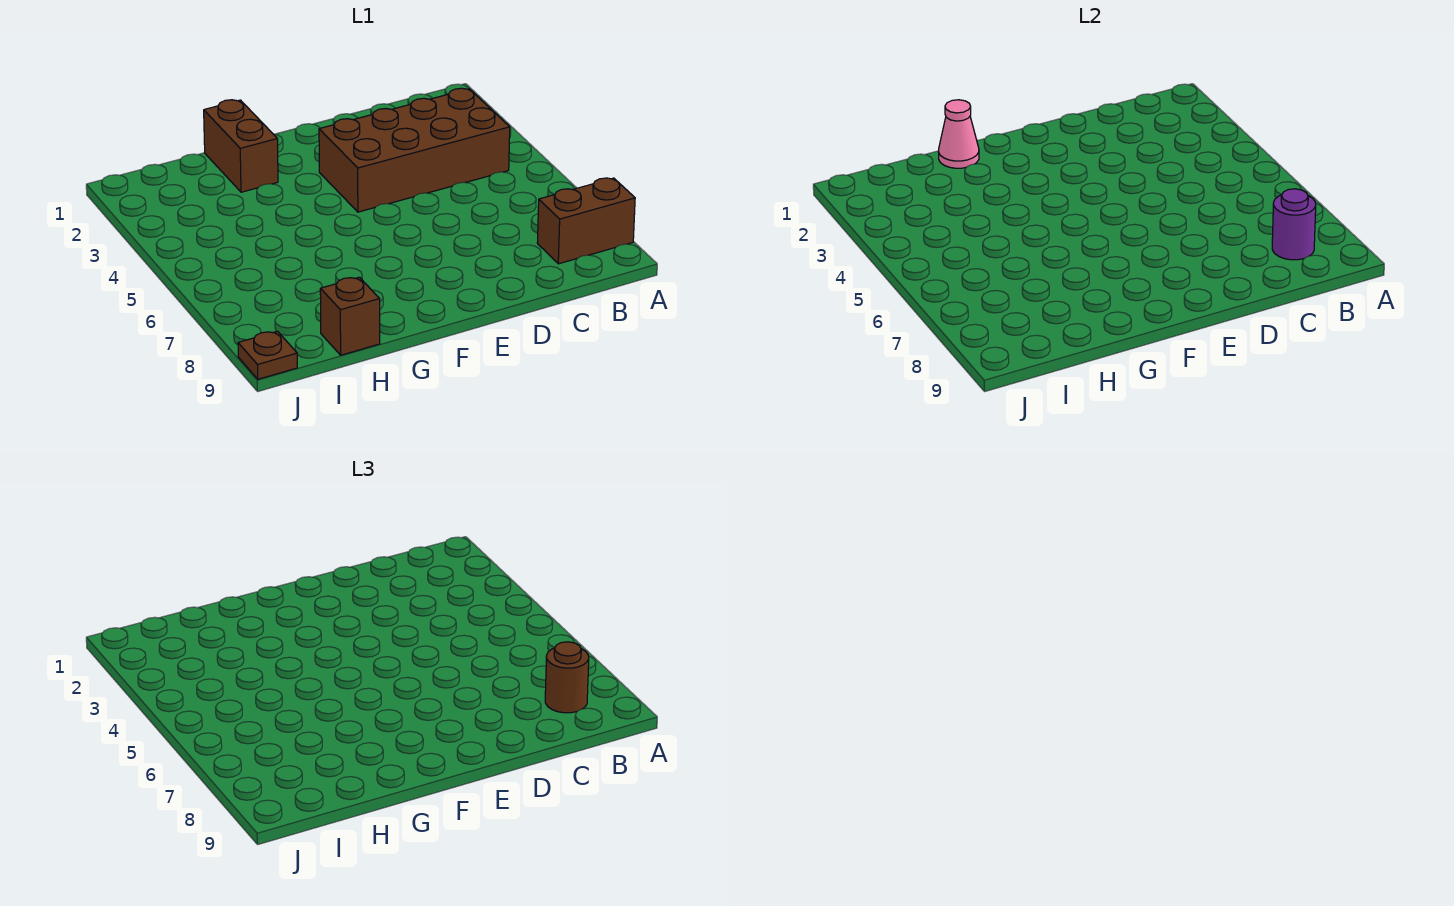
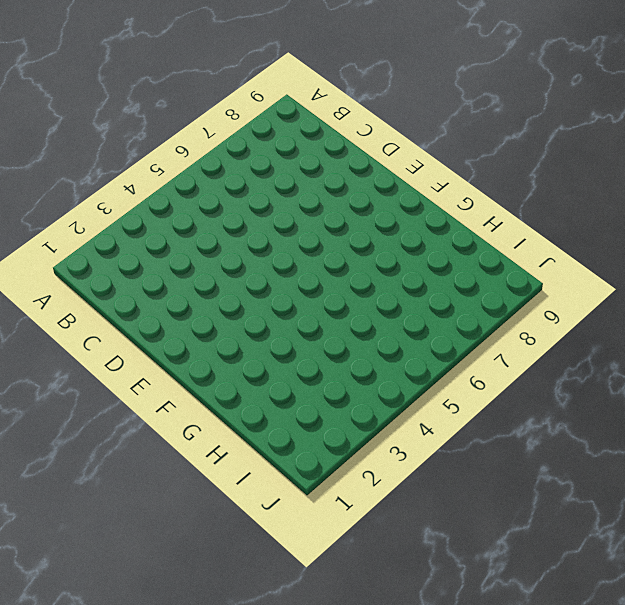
none -> brown 1x2 brick [537,178,635,264]
none -> brown 2x4 brick [319,88,510,212]

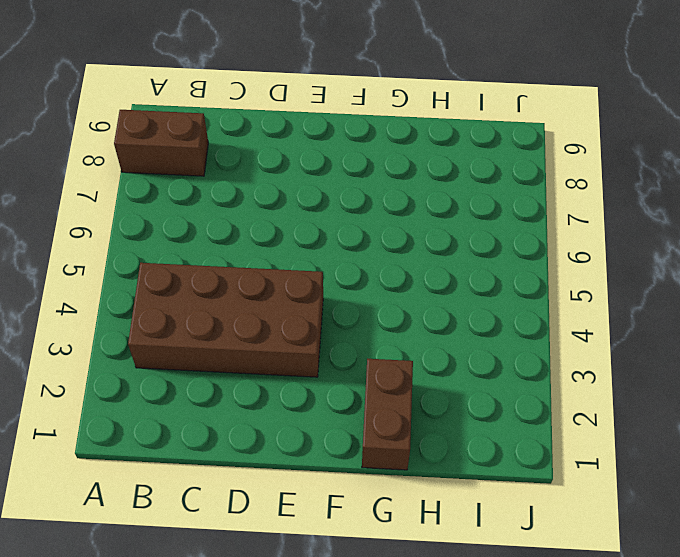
none -> brown 1x1 brick [320,277,380,355]
none -> brown 1x1 plate [238,331,297,379]

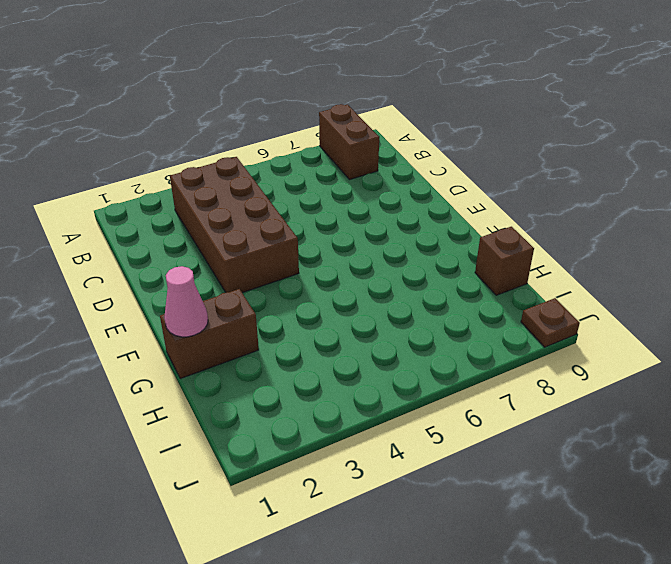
none -> purple 1x1 round brick [1272,189,1316,260]
none -> brown 1x1 round brick [545,642,589,713]

